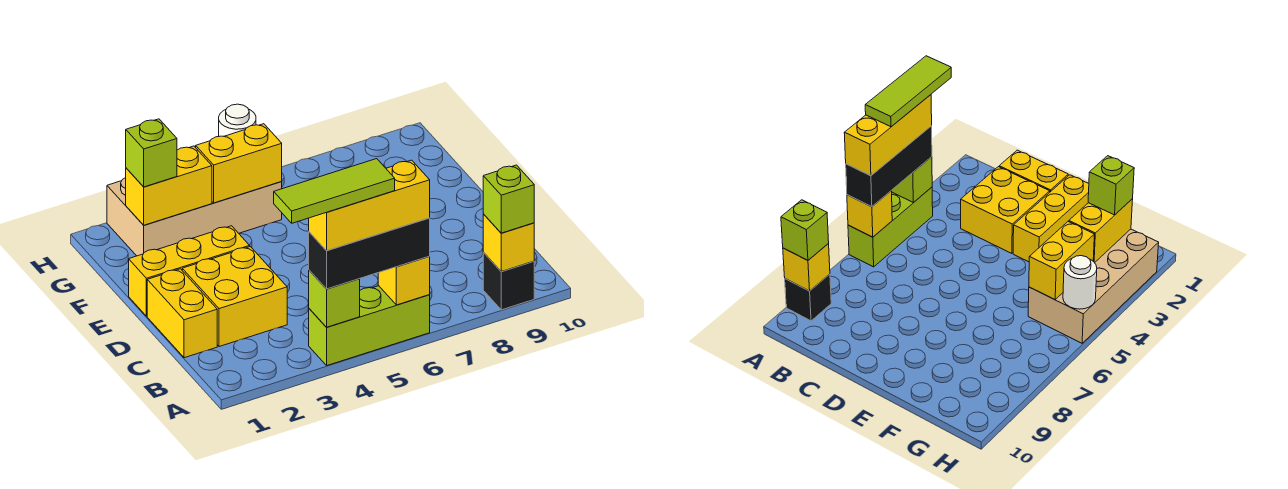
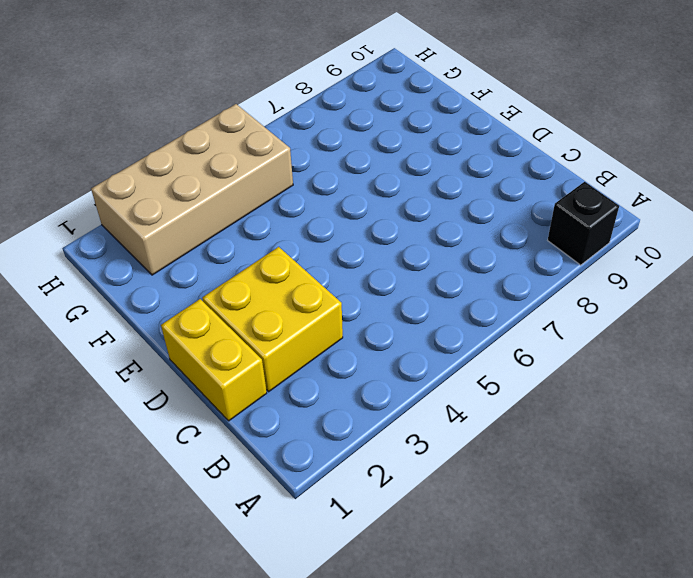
none -> lime 1x3 brick [309,286,430,365]
none -> yellow 1x3 brick [129,226,250,316]
none -> lime 1x1 brick [309,270,360,327]

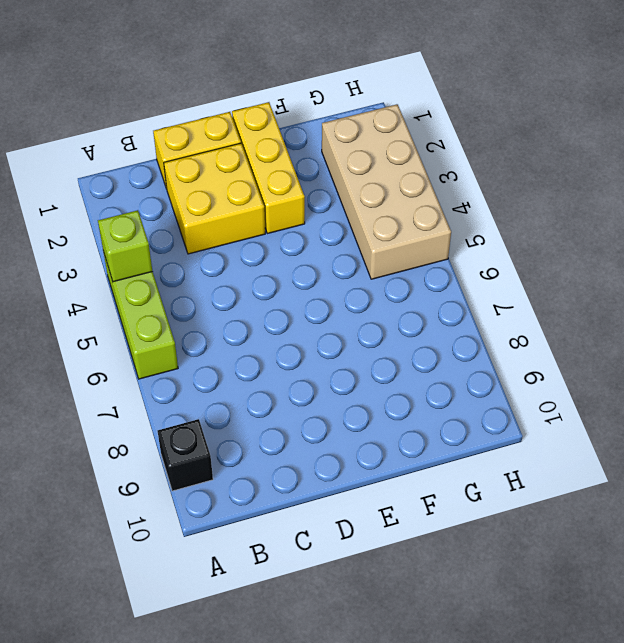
none -> yellow 1x1 brick [378,257,430,305]
none -> yellow 1x1 brick [483,214,534,271]
none -> yellow 1x2 brick [126,146,212,225]

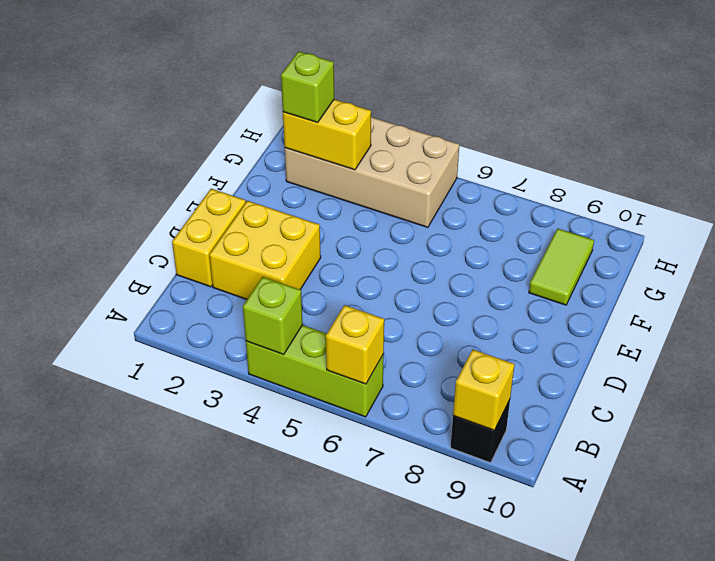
lime 1x2 tile [529,229,594,305] -> none
none -> yellow 1x3 brick [129,226,250,316]
none -> yellow 1x2 brick [196,124,282,203]
none -> white 1x1 round brick [219,104,256,136]

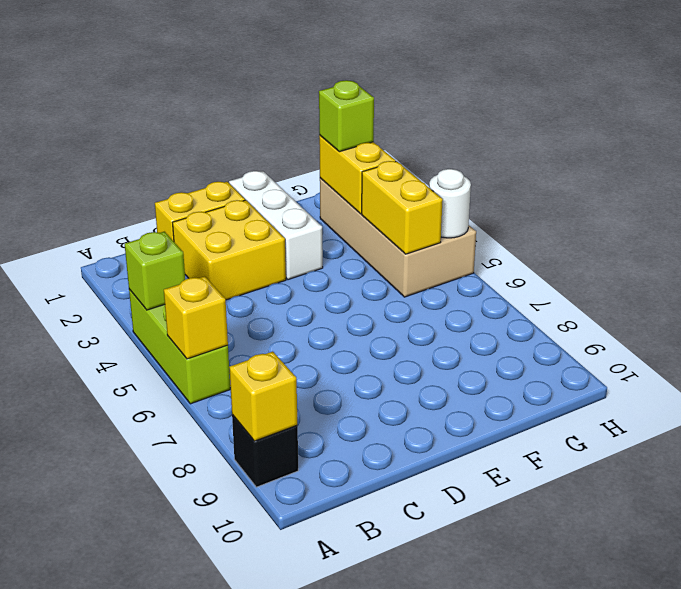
white 1x3 brick [229,171,323,280] -> yellow 1x3 brick [129,226,250,316]
none -> black 1x3 brick [309,218,430,289]
none -> lime 1x1 brick [483,165,534,233]
none -> yellow 1x3 brick [309,160,430,251]

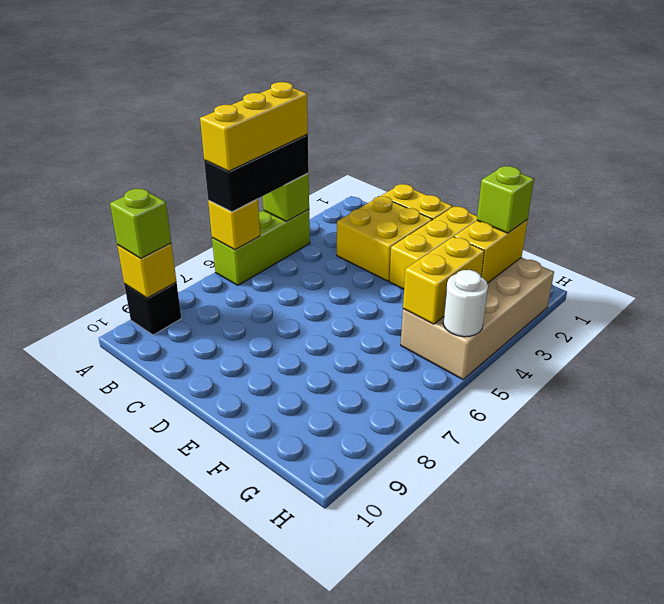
none -> lime 1x3 tile [274,159,395,223]

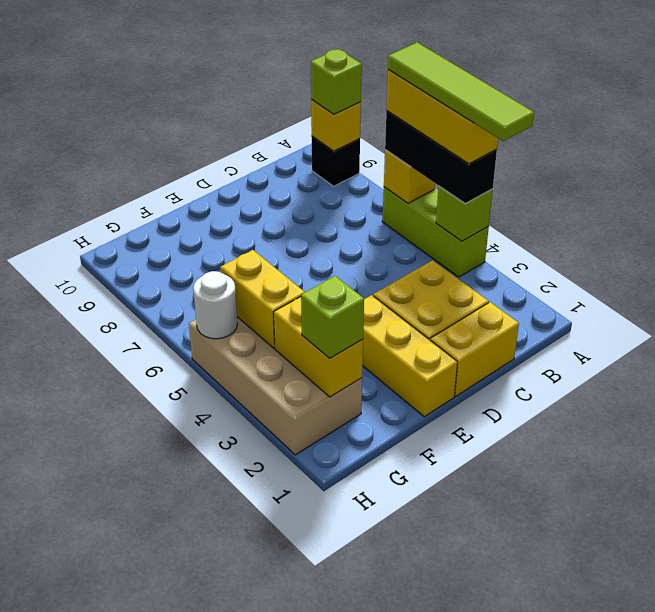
lime 1x4 tile [388,42,534,141] -> lime 1x3 tile [274,159,395,223]

